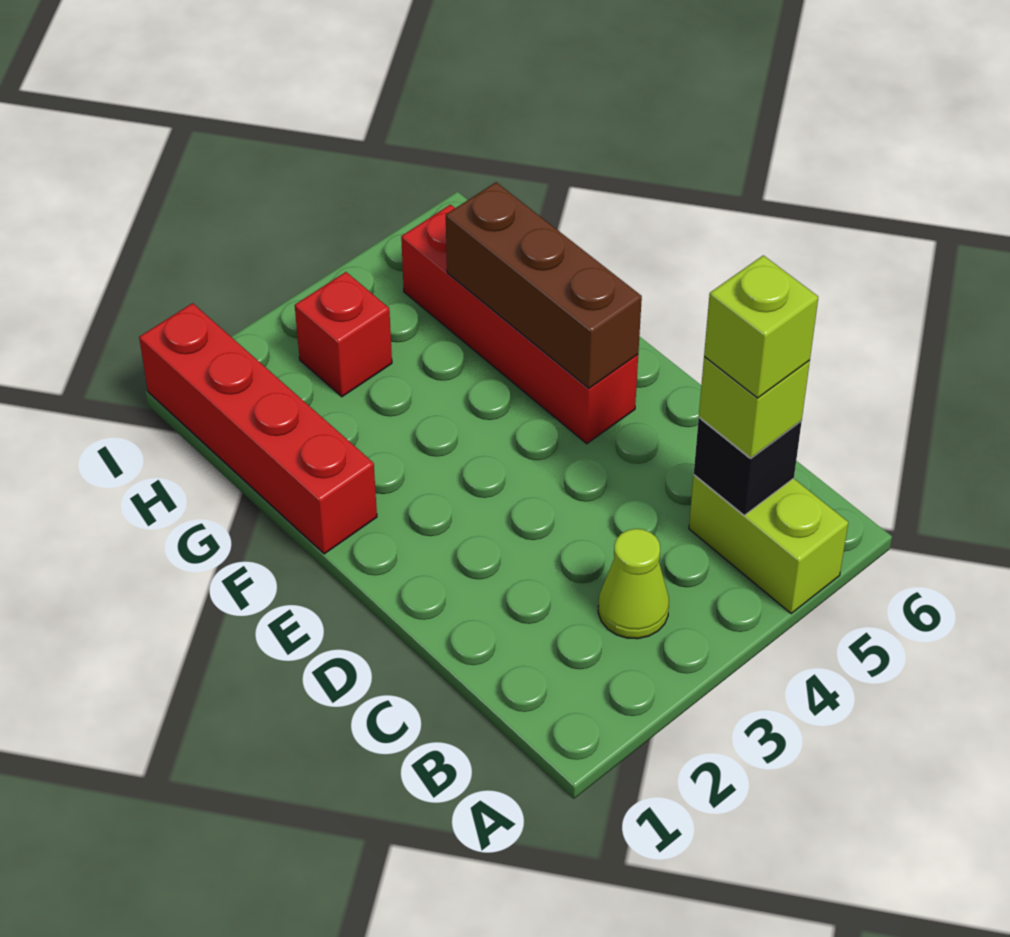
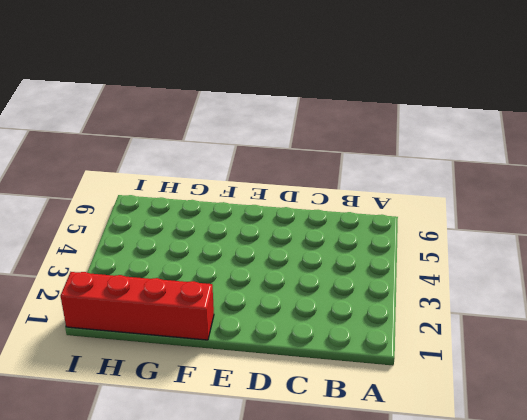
none -> lime 1x2 brick [689,475,848,613]
none -> lime 1x1 cone [598,529,669,639]

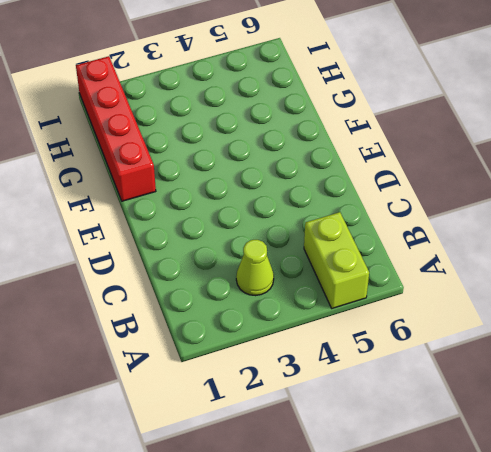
none -> red 1x4 brick [401,205,638,444]
none -> red 1x1 brick [295,272,392,397]

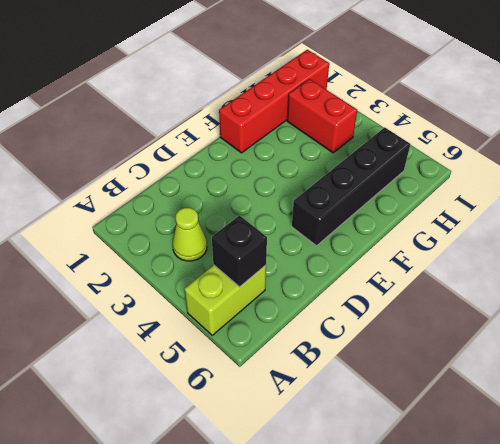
black 1x4 brick [292,127,410,246] -> red 1x4 brick [401,205,638,444]
red 1x2 brick [287,79,357,153] -> red 1x1 brick [295,272,392,397]
none -> brown 1x3 brick [446,182,642,388]
none -> lime 1x1 brick [699,357,810,458]

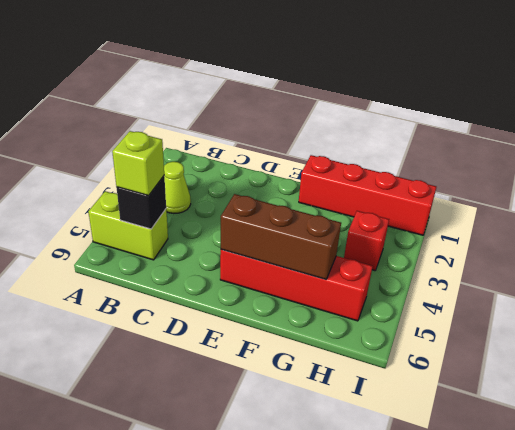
none -> lime 1x1 brick [704,255,818,398]

